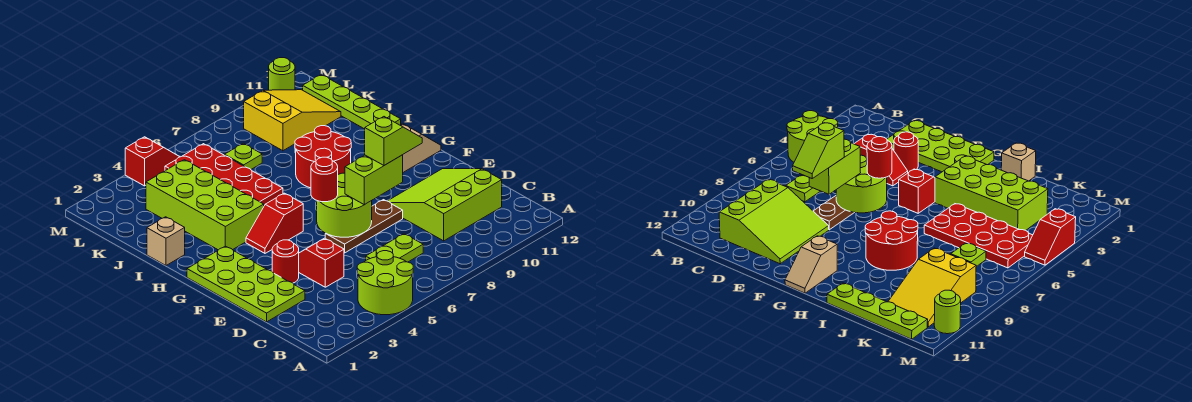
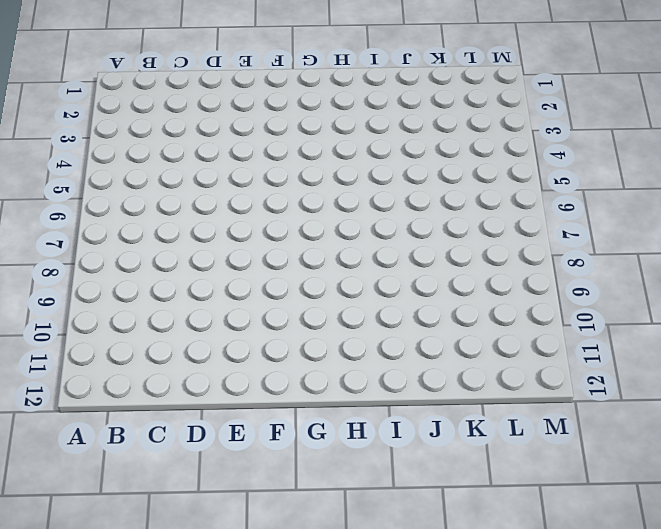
none -> lime 2x2 round brick [357,251,413,315]
none -> lime 1x2 plate [366,234,423,262]
none -> lime 3x3 slope [388,169,502,241]

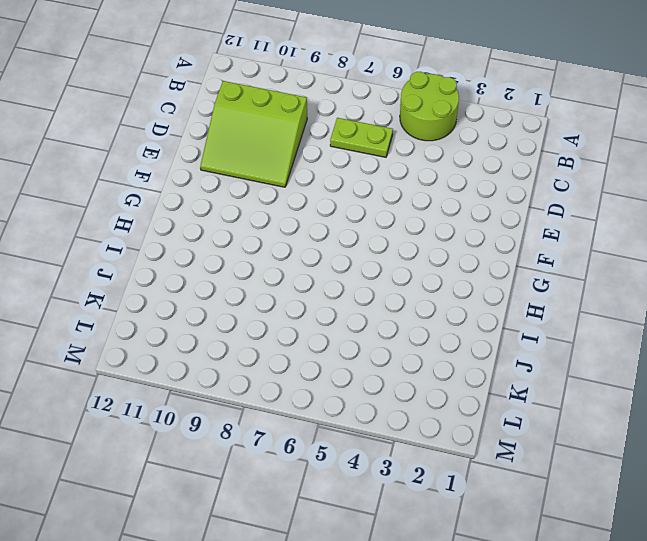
none -> lime 2x4 plate [187,246,305,322]
none -> red 1x2 slope [299,238,344,287]
none -> red 1x1 round brick [272,240,299,283]

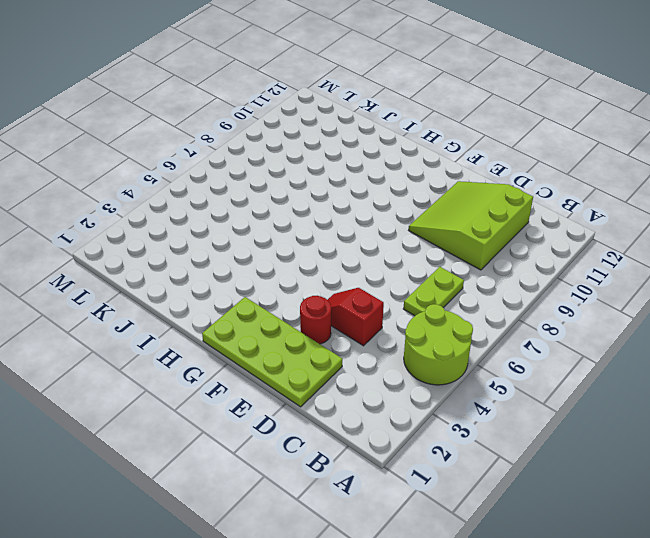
none -> brown 1x3 plate [325,200,403,253]
none -> red 1x2 slope [246,193,303,253]
none -> tan 1x2 slope [401,124,441,172]

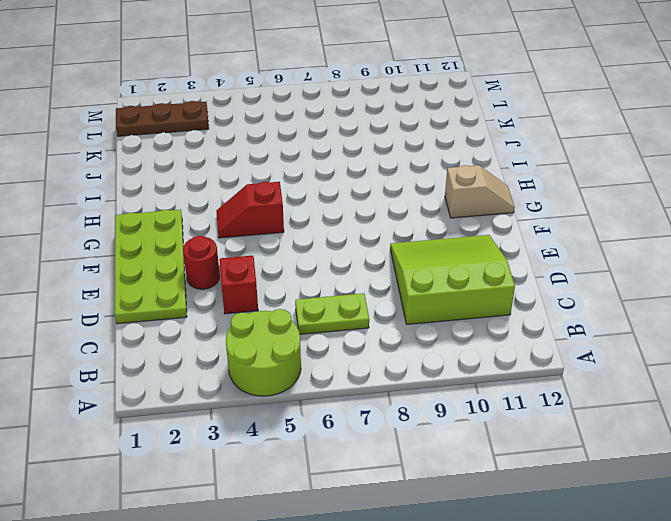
brown 1x3 plate [116,101,209,136] -> brown 1x3 plate moved to [325,200,403,253]
none -> lime 2x4 brick [146,160,264,250]
none -> red 2x2 round brick [295,126,351,188]
none -> tan 1x1 brick [147,217,185,265]

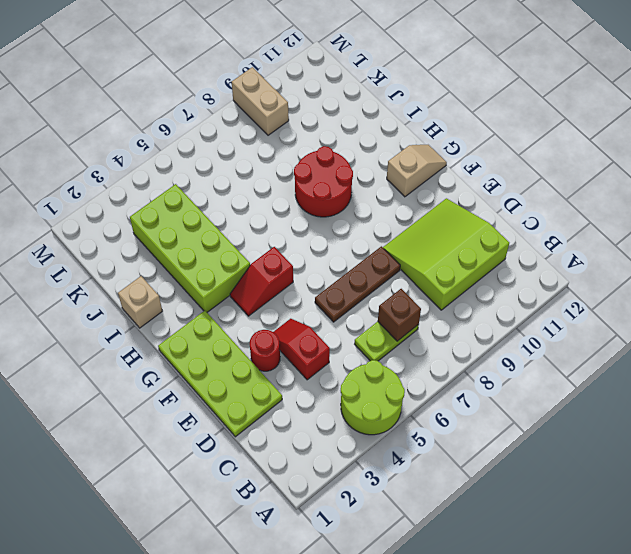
brown 1x1 brick [378,289,421,341] -> none
tan 1x2 brick [232,67,289,135] -> yellow 2x3 slope [244,90,341,151]
none -> red 2x4 plate [165,144,283,206]
none -> lime 1x4 plate [303,74,401,129]
none -> lime 1x1 plate [225,143,262,169]

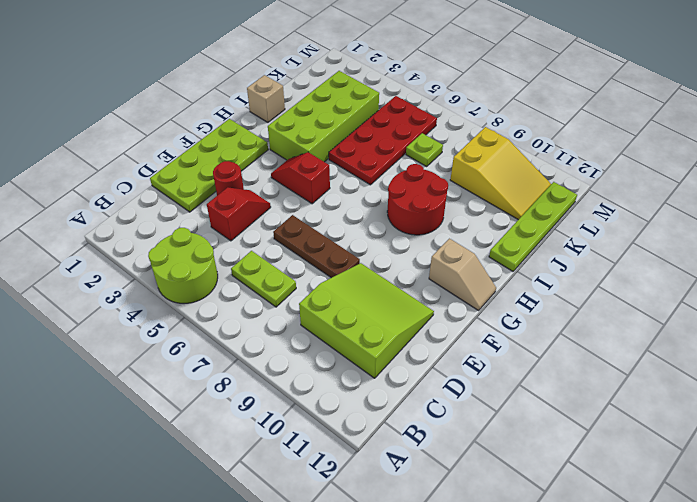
none -> red 1x2 slope [125,137,179,186]
none -> lime 1x1 round brick [269,58,295,90]
none -> lime 2x2 round brick [317,173,372,237]

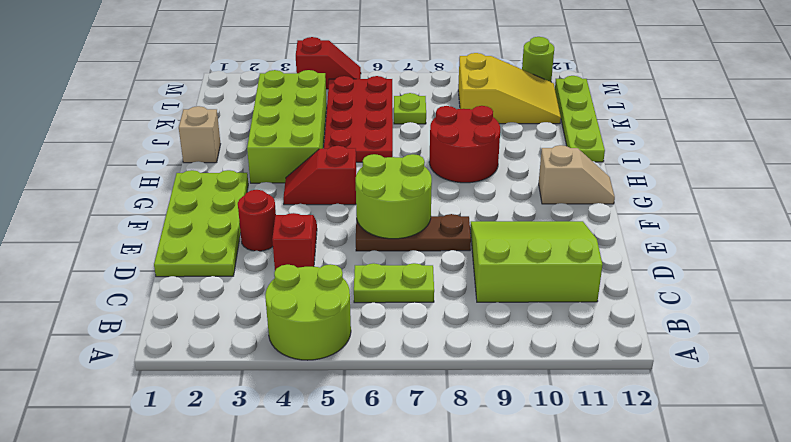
none -> lime 1x2 brick [345,155,403,205]
none -> red 1x1 round brick [311,157,338,202]
none -> lime 1x2 slope [365,117,422,165]

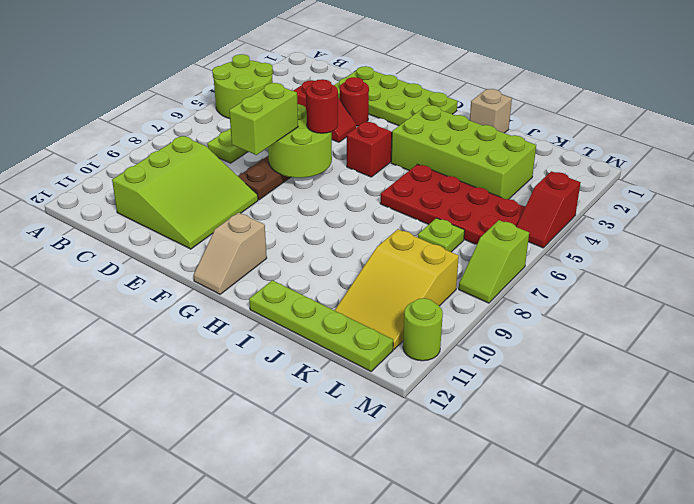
lime 1x2 slope [459,220,529,303] -> lime 1x2 slope moved to [365,117,422,165]
none -> red 2x2 round brick [295,126,351,188]

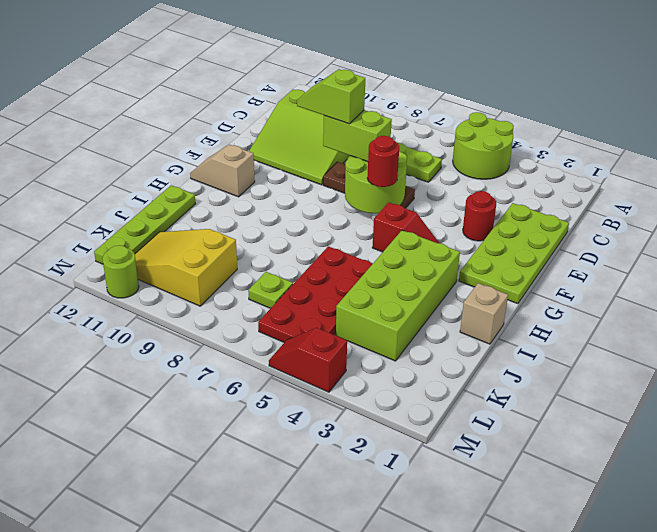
none -> red 1x2 slope [299,238,344,287]
none -> red 2x2 round brick [295,126,351,188]

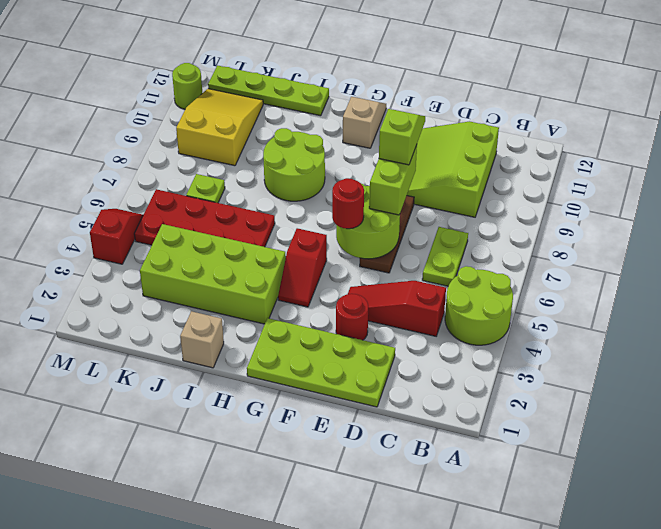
red 1x3 slope [348,281,446,336] -> red 1x2 slope [299,238,344,287]
lime 2x2 round brick [263,128,325,201] -> red 2x2 round brick [295,126,351,188]

